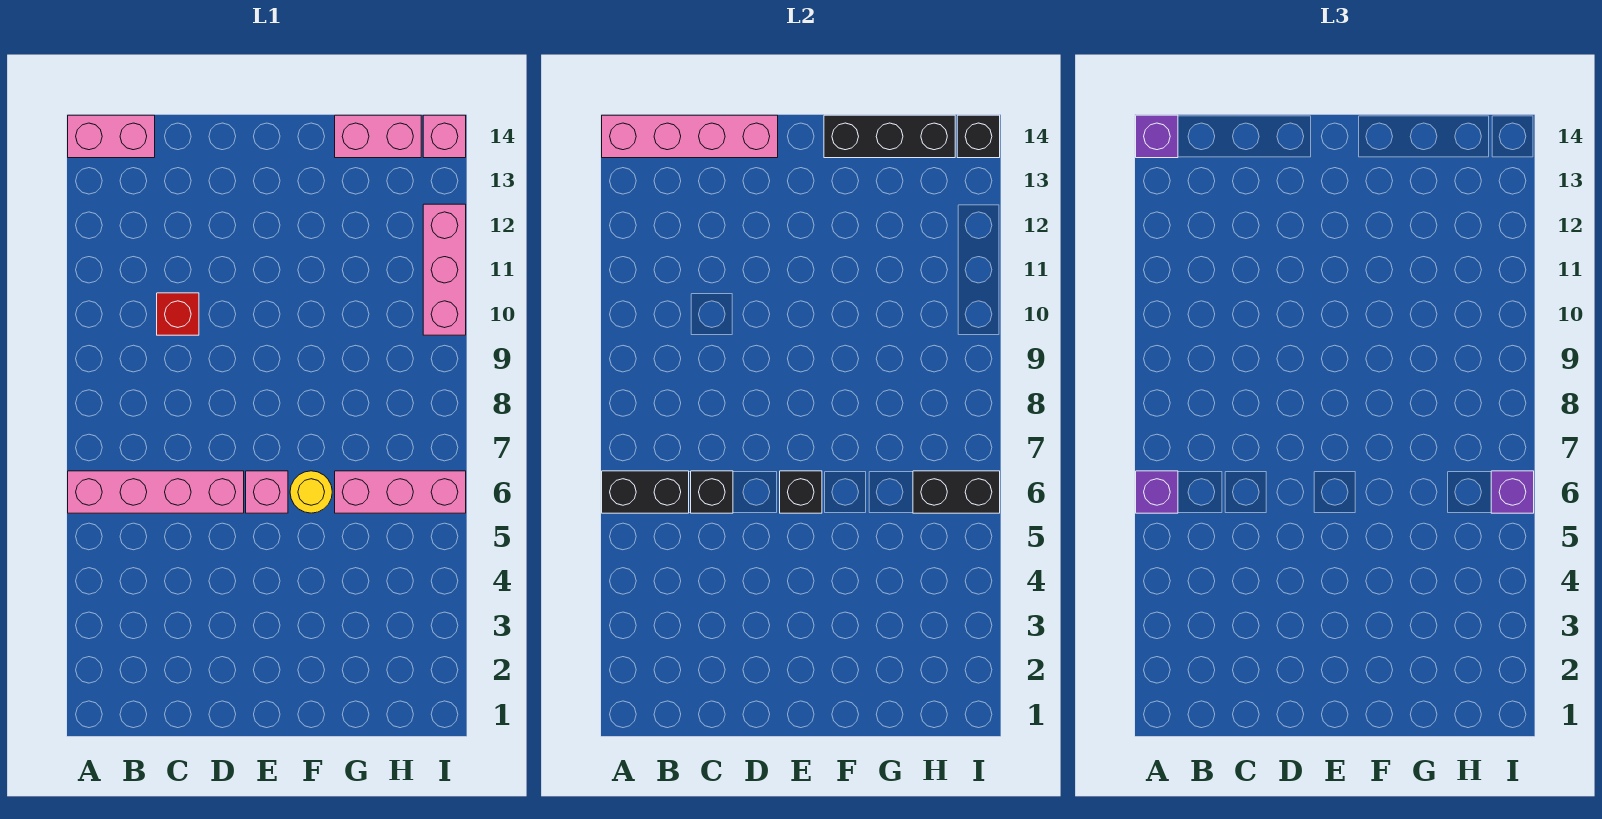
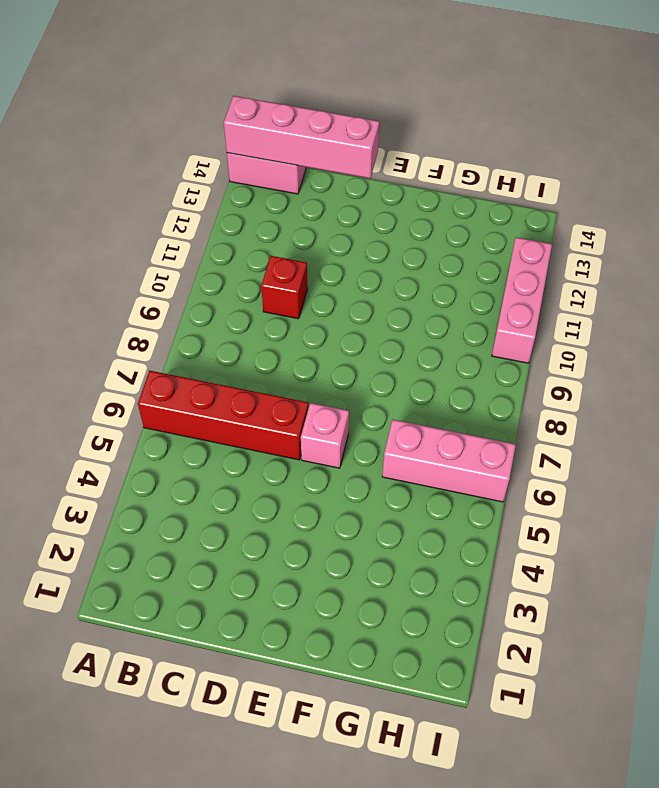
red 1x4 brick [138,371,308,460] -> pink 1x4 brick [68,471,244,513]
none -> yellow 1x1 round brick [290,471,332,513]
none -> pink 1x2 brick [335,115,421,158]
none -> pink 1x1 brick [423,115,466,158]

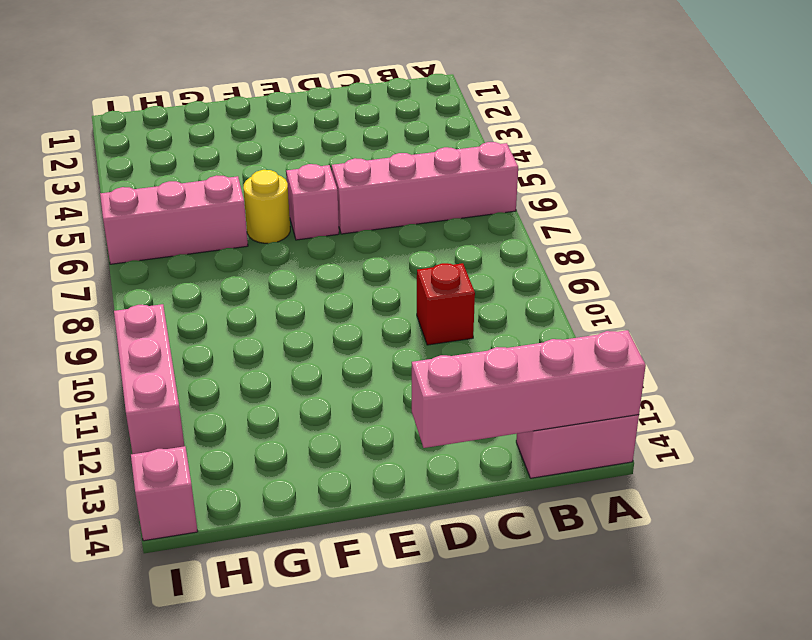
none -> pink 1x2 brick [335,115,421,158]
none -> black 1x2 brick [602,471,689,513]
none -> black 1x1 brick [691,471,733,513]

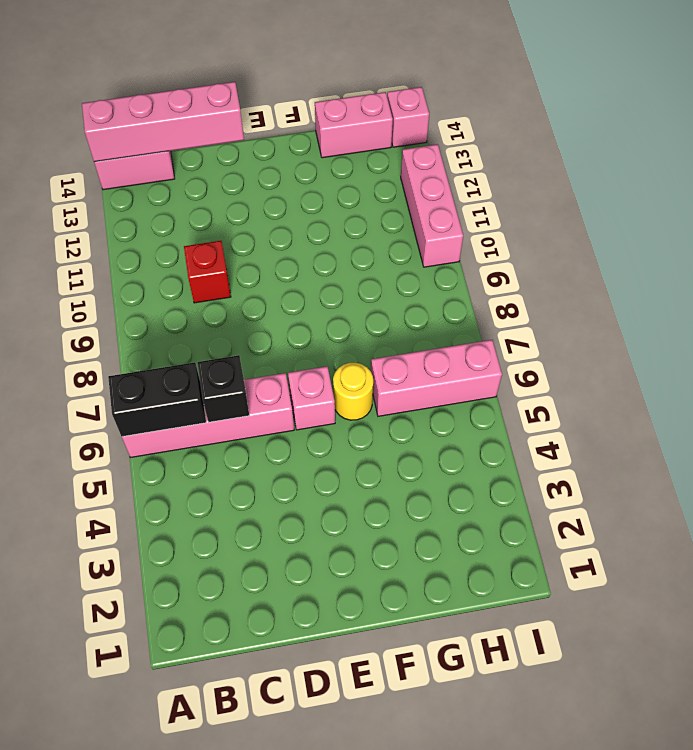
none -> black 1x1 brick [780,471,822,513]
none -> black 1x3 brick [824,115,955,158]
none -> black 1x2 brick [913,471,1000,513]

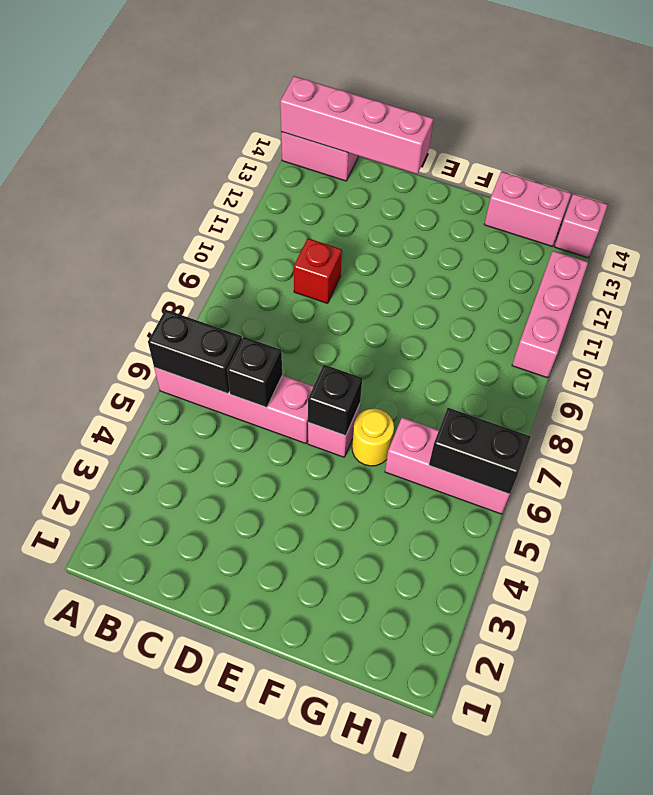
none -> black 1x3 brick [824,115,955,158]
none -> black 1x1 brick [957,115,1000,158]
none -> purple 1x1 brick [1136,471,1178,513]

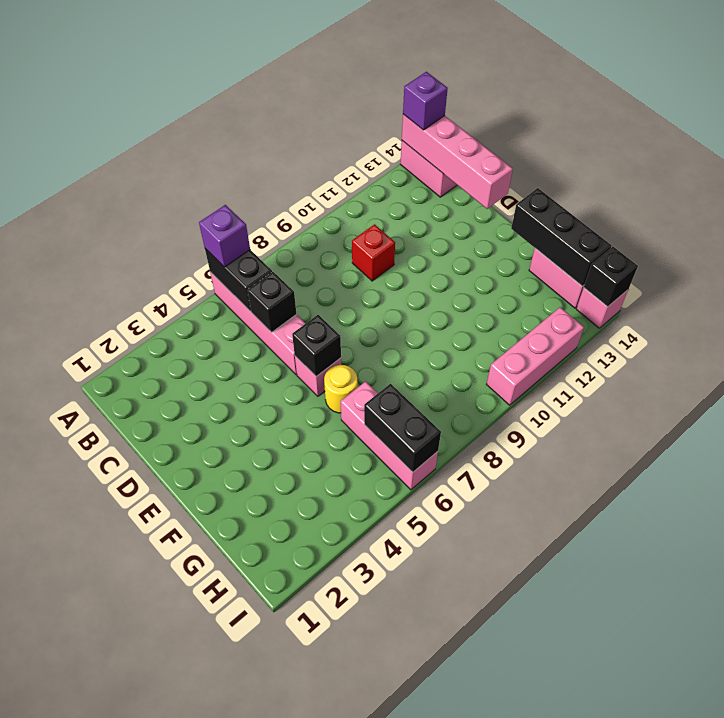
none -> purple 1x1 brick [1491,471,1534,513]

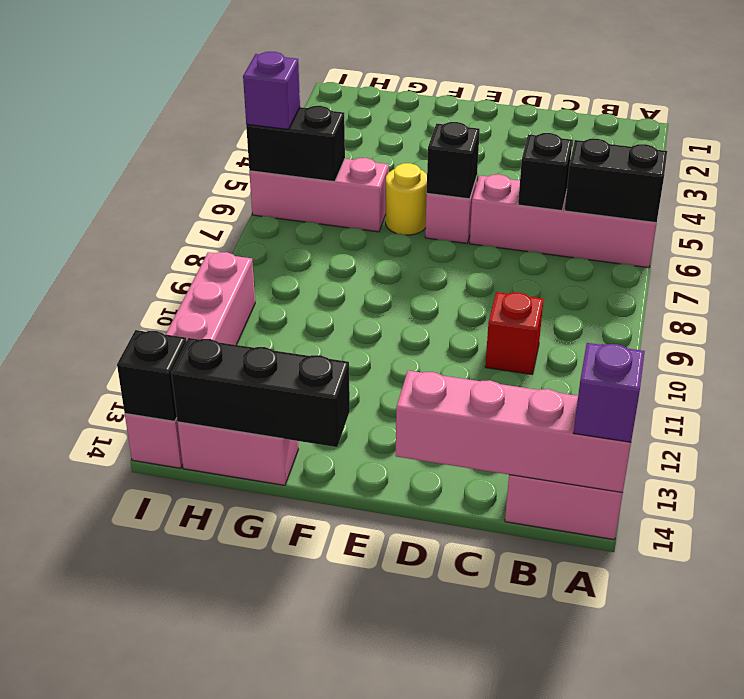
none -> purple 1x1 brick [1136,471,1178,513]

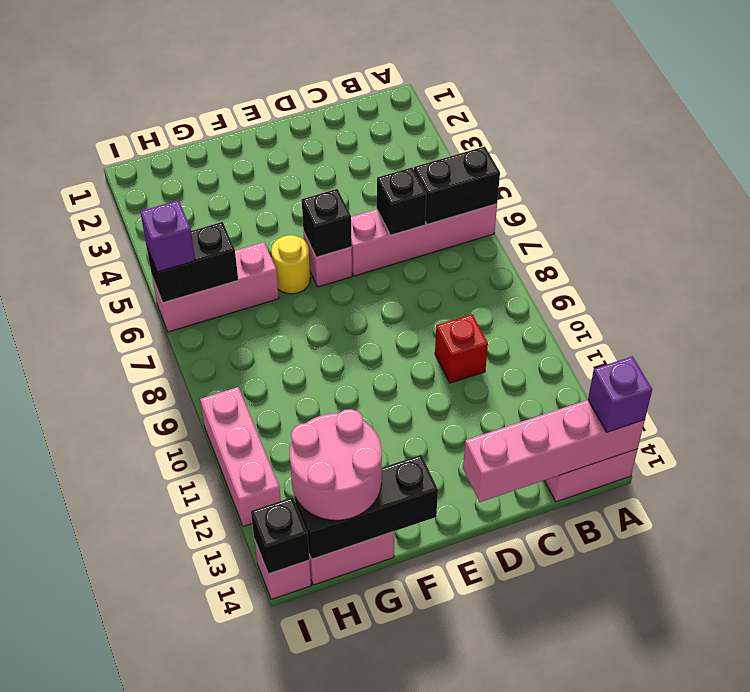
pink 2x2 round brick [290,409,382,520] -> none
none -> purple 1x1 brick [1136,471,1178,513]

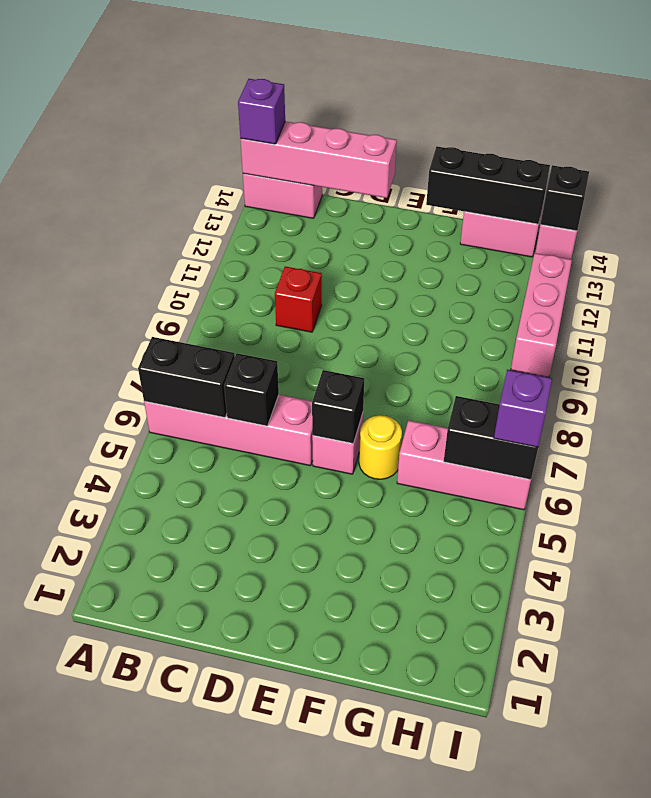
none -> purple 1x1 brick [1136,471,1178,513]

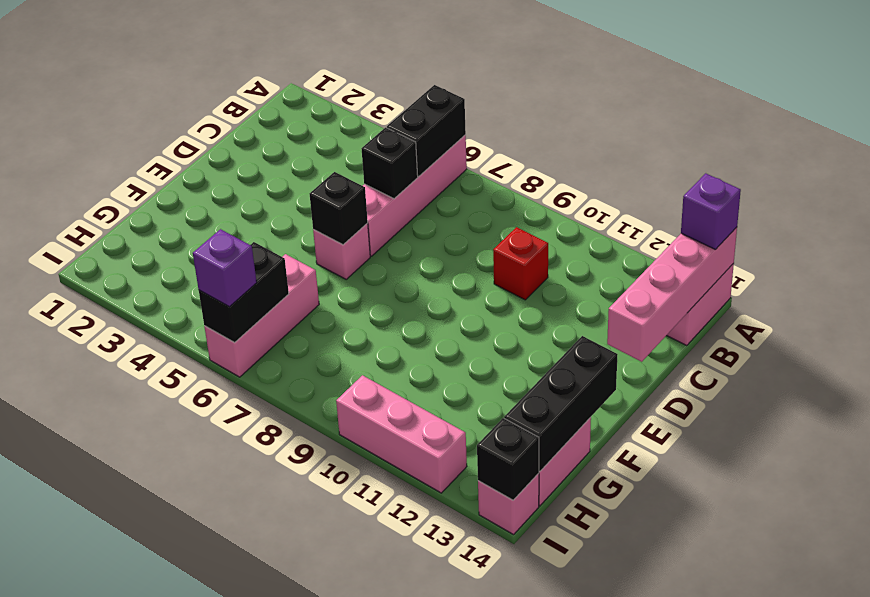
none -> yellow 1x1 round brick [290,471,332,513]
none -> purple 1x1 brick [1136,471,1178,513]

